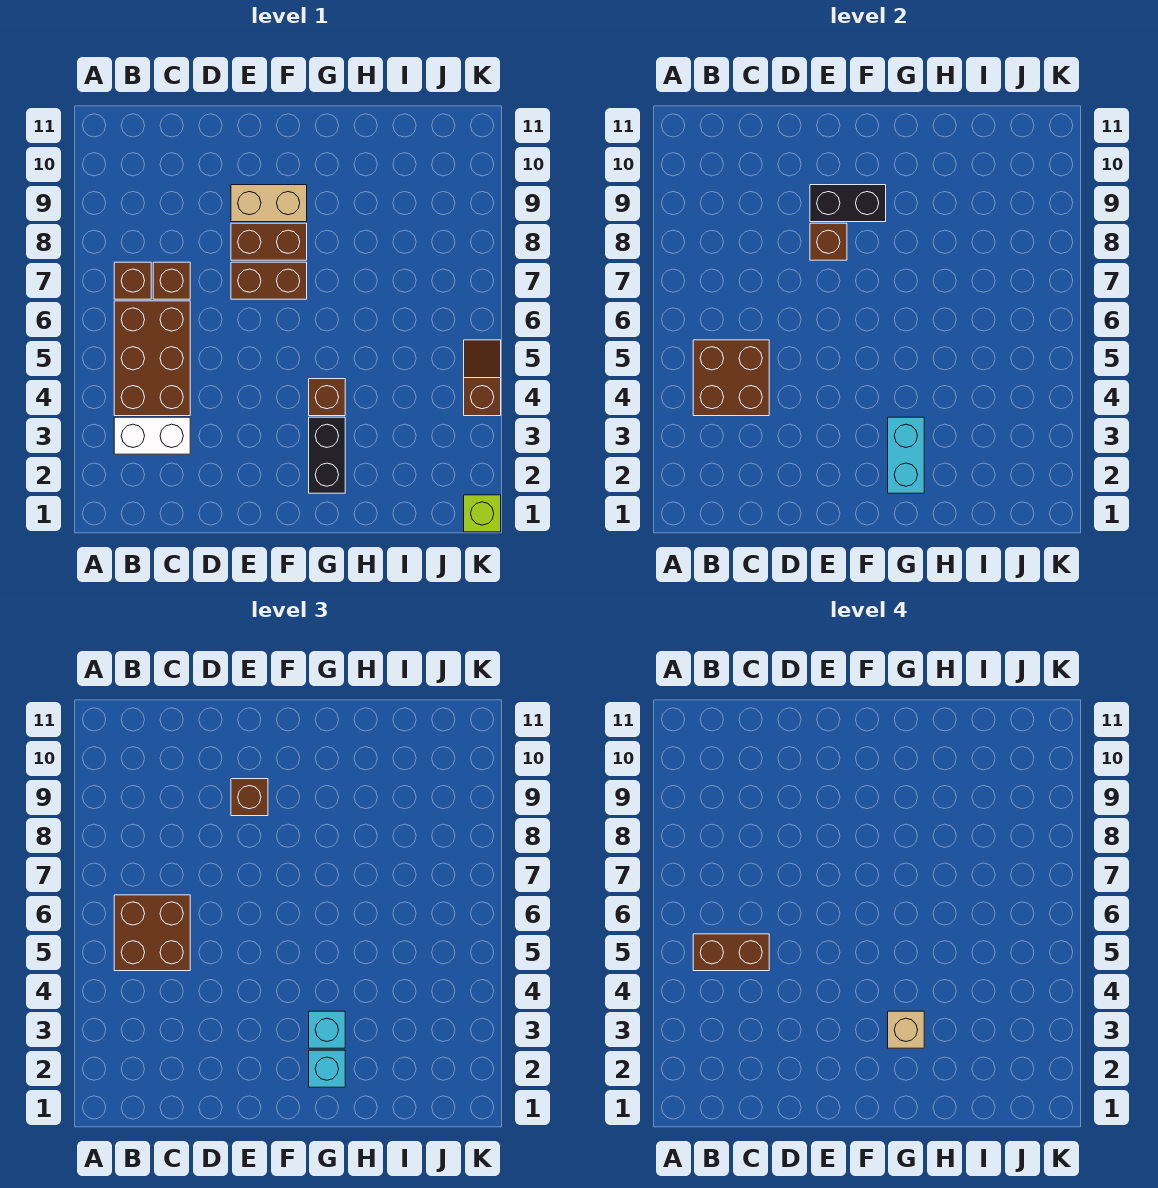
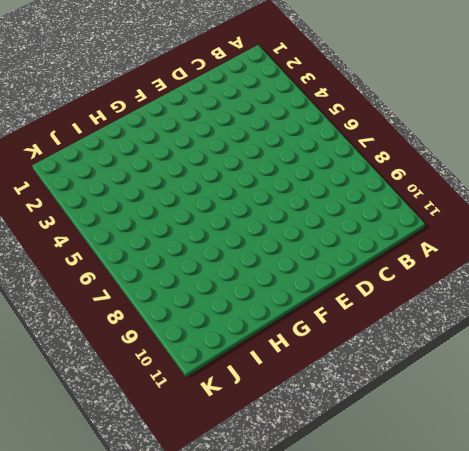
none -> white 1x2 brick [114,417,190,454]
none -> brown 2x3 brick [114,301,190,416]
none -> brown 1x1 brick [114,262,151,299]

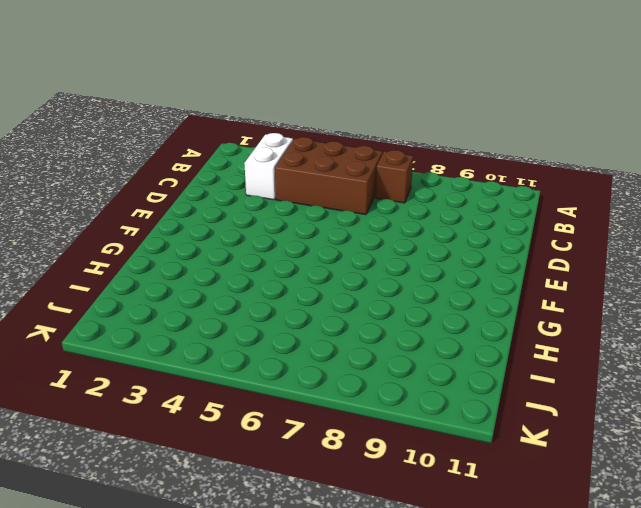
none -> brown 1x1 brick [153,262,190,299]
none -> brown 1x2 brick [231,262,307,299]
none -> brown 1x2 brick [231,223,307,260]

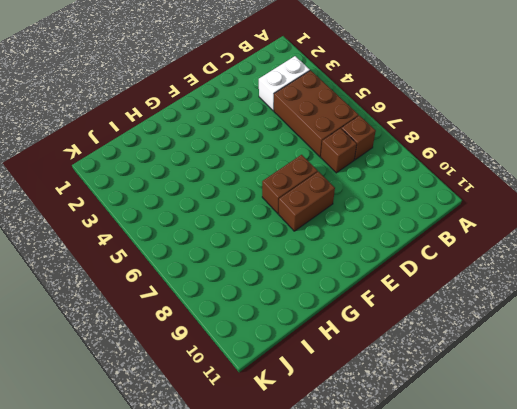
none -> tan 1x2 brick [231,185,307,222]
none -> black 1x2 brick [309,417,345,493]
none -> brown 1x1 brick [309,379,345,416]

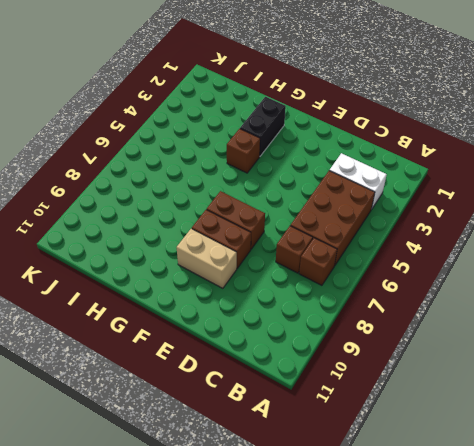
none -> lime 1x1 brick [464,495,501,532]
none -> brown 1x2 slope [464,340,501,416]
none -> brown 2x2 brick [693,340,769,416]

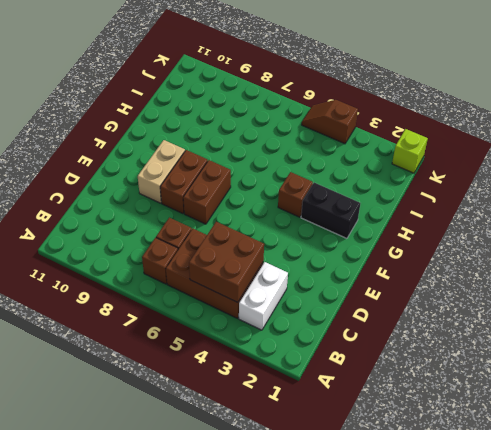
none -> brown 1x1 brick [810,223,847,260]
none -> black 1x2 brick [810,185,886,222]
none -> cyan 1x2 brick [888,417,924,493]

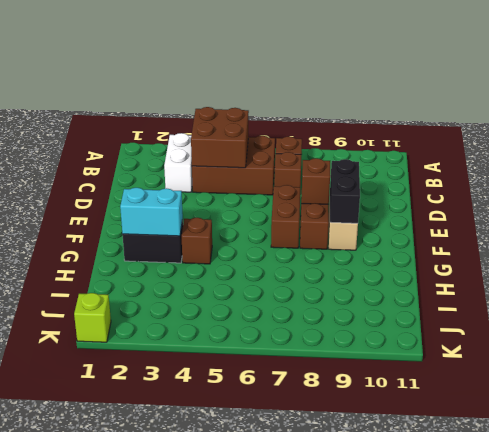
none -> brown 1x2 slope [464,340,501,416]
none -> brown 2x2 brick [114,895,190,971]
none -> brown 1x1 brick [231,779,268,816]

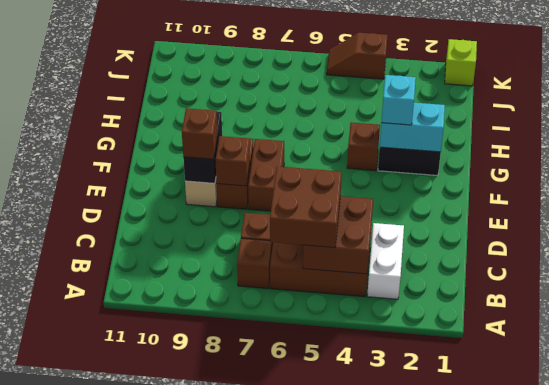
none -> cyan 1x1 brick [309,1050,345,1087]
none -> brown 1x2 brick [693,934,769,971]
none -> tan 1x1 brick [888,1011,924,1048]

